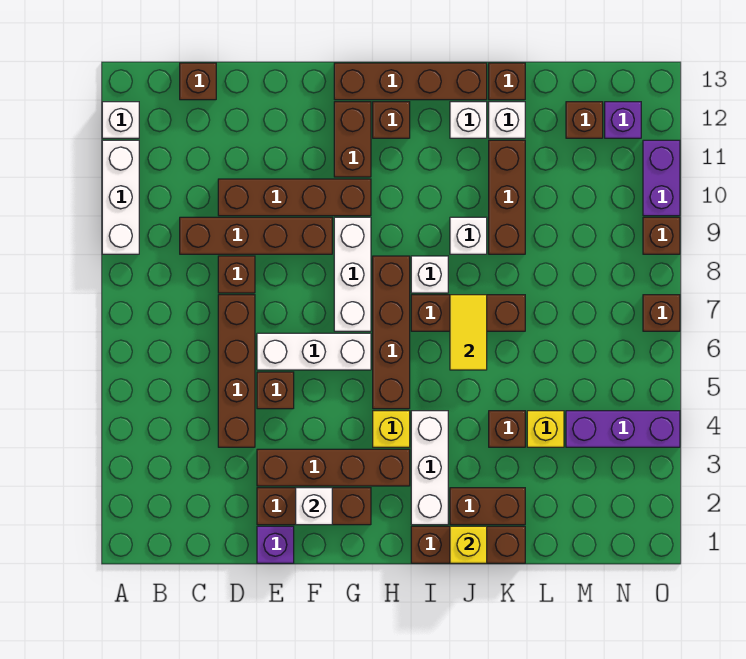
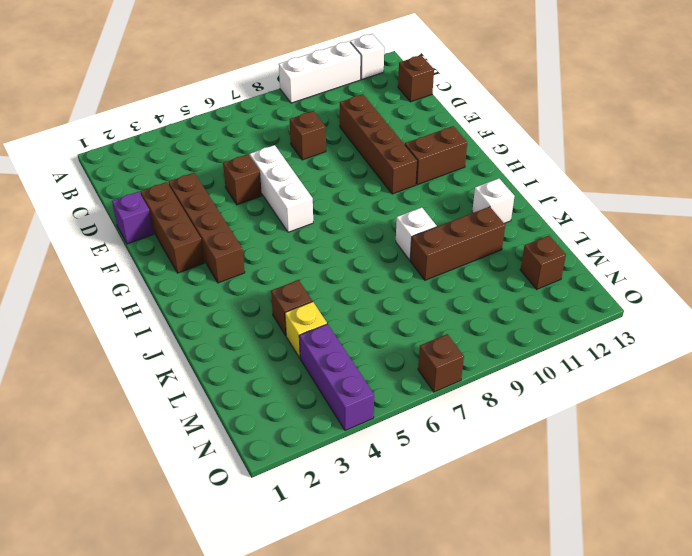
none -> brown 1x4 brick [180,217,332,254]
none -> brown 1x4 brick [218,295,255,447]
none -> white 1x3 brick [334,217,371,331]
none -> brown 1x4 brick [334,63,487,100]

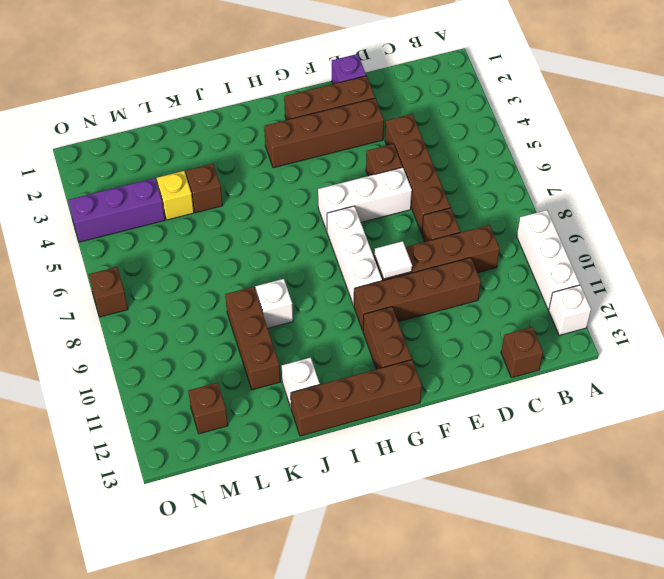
white 1x1 tile [375,241,412,279] -> none
none -> yellow 1x1 brick [373,411,410,447]
none -> brown 1x4 brick [373,256,410,409]
none -> brown 1x1 brick [373,102,410,138]
none -> brown 1x3 brick [411,526,525,563]

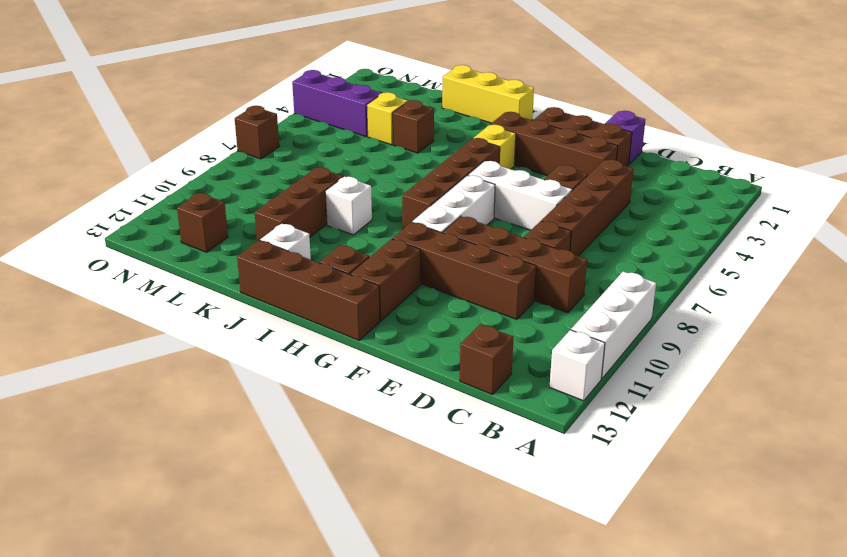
yellow 1x3 brick [442,65,534,123] -> brown 1x3 brick [411,526,525,563]
none -> white 1x3 brick [411,411,448,525]
none -> brown 1x3 brick [411,295,525,331]
none -> white 1x1 brick [411,256,448,293]
none -> brown 1x2 brick [450,488,525,525]

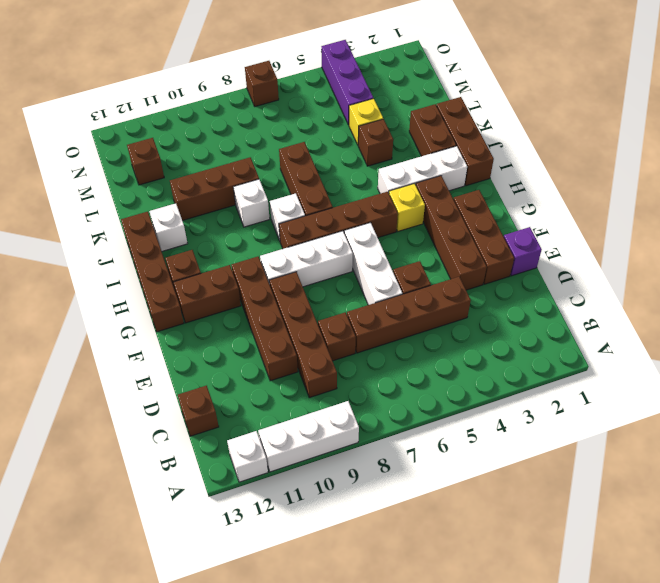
none -> white 1x1 brick [489,102,525,138]
none -> brown 1x1 brick [489,63,525,100]
none -> purple 1x1 brick [605,102,641,138]
none -> brown 1x1 brick [643,217,680,254]

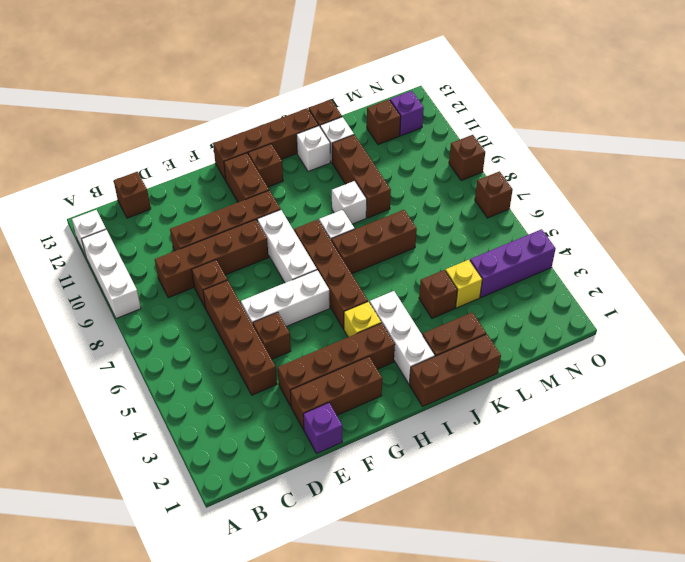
none -> purple 1x2 brick [643,140,680,216]
none -> white 1x1 brick [296,488,332,525]
none -> yellow 1x1 brick [450,526,487,563]
none -> yellow 1x2 tile [450,295,487,370]

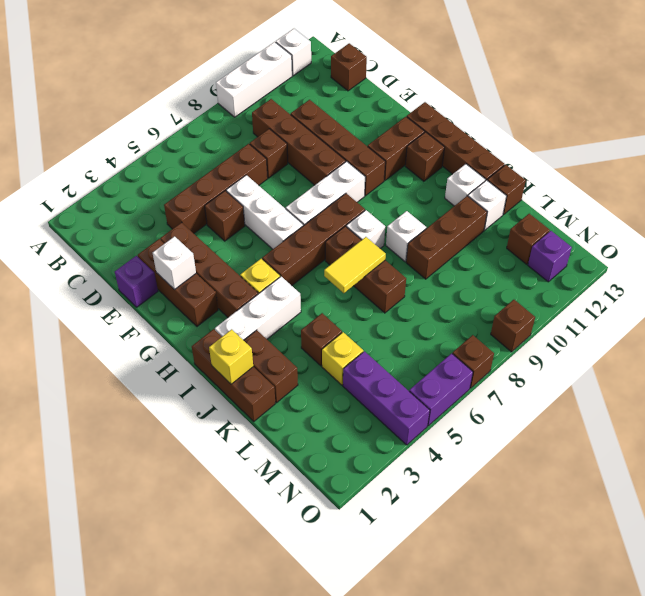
purple 1x2 brick [409,353,473,426] -> purple 1x2 brick moved to [643,140,680,216]

